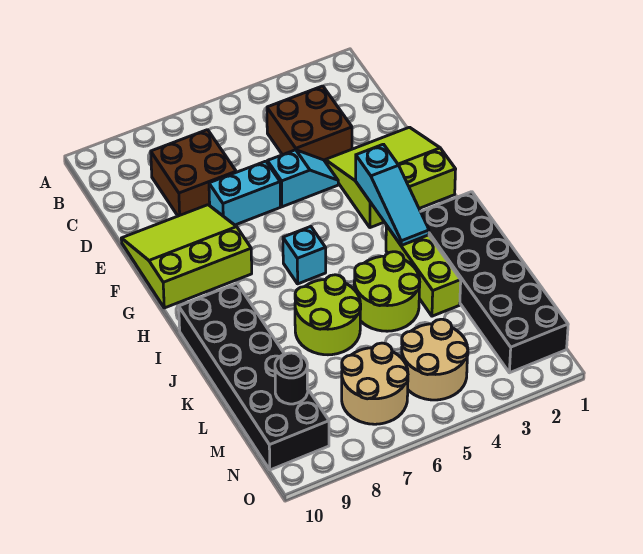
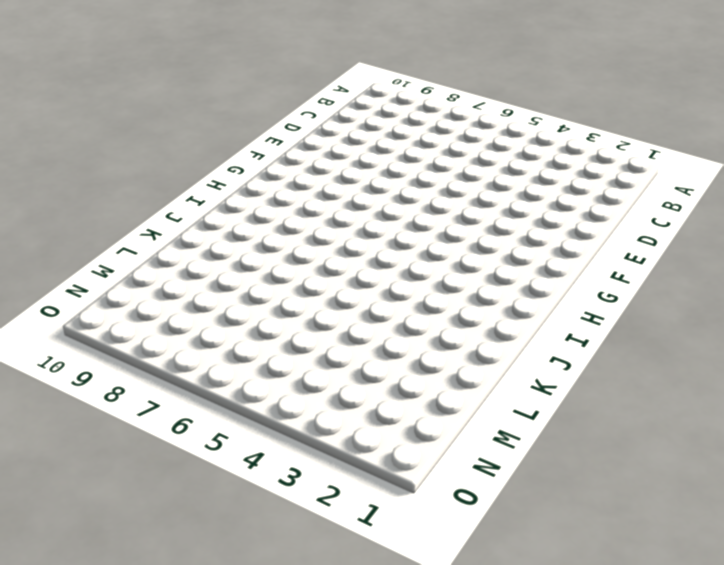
none -> brown 2x2 brick [267,86,352,161]
none -> brown 2x2 brick [151,130,236,216]
none -> lime 3x3 slope [325,127,456,228]

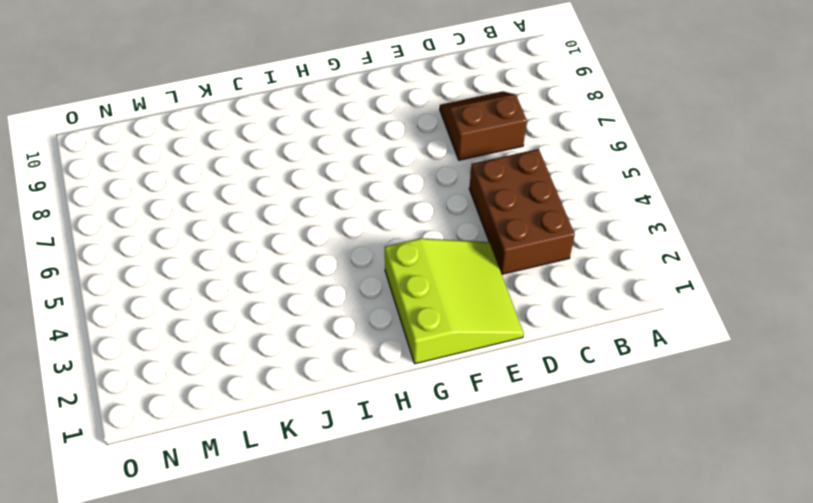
brown 2x3 brick [469,149,575,274] -> brown 2x2 brick [267,86,352,161]
brown 2x2 slope [440,91,527,160] -> brown 2x2 brick [151,130,236,216]
none -> cyan 1x2 slope [267,150,338,207]
none -> cyan 1x2 brick [209,161,280,225]
none -> lime 3x3 slope [121,205,252,308]

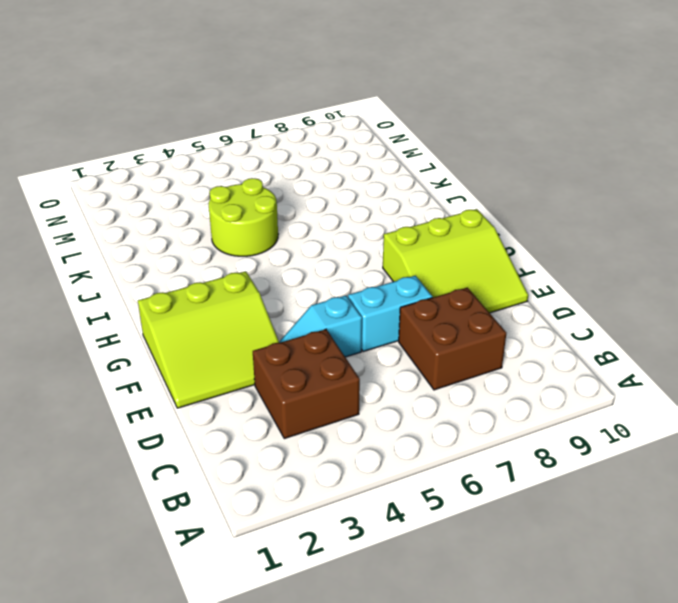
none -> cyan 1x1 brick [283,226,326,284]
none -> black 2x6 brick [421,192,568,373]
none -> lime 1x3 brick [386,225,461,316]

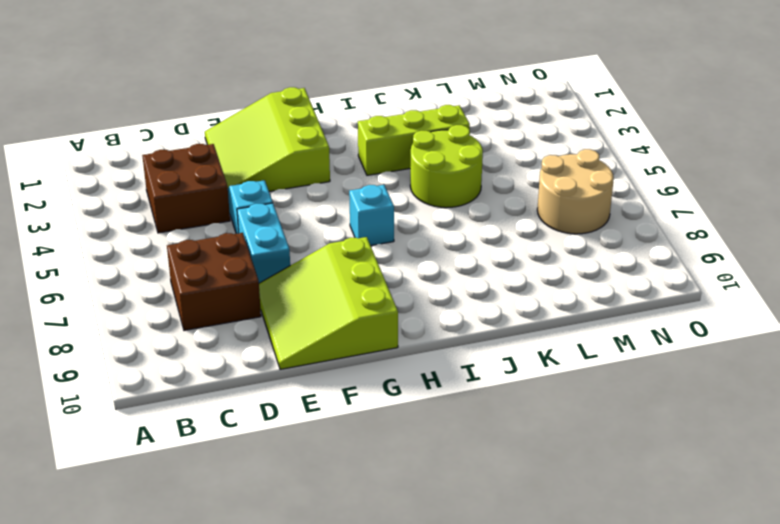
none -> black 2x6 brick [421,192,568,373]
none -> black 2x6 brick [179,284,329,470]
none -> lime 2x2 round brick [295,275,361,355]

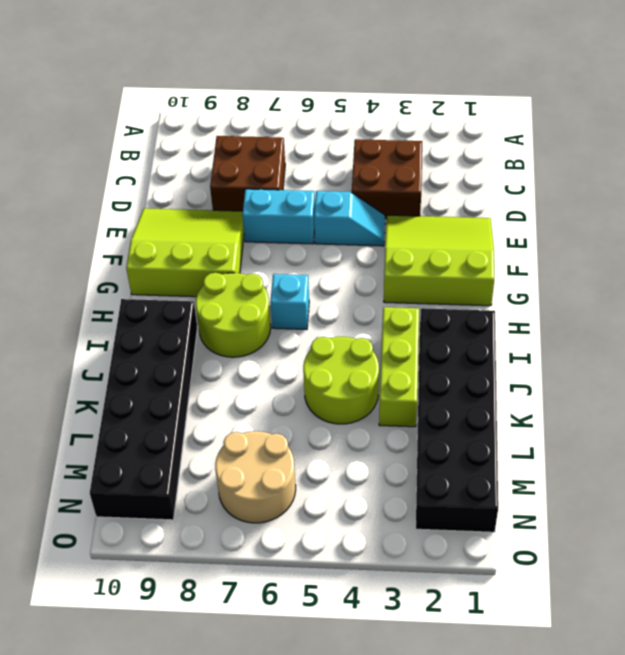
lime 2x2 round brick [196,273,271,357] -> lime 2x2 round brick moved to [295,275,361,355]
none -> tan 2x2 round brick [401,319,468,400]
none -> cyan 1x3 slope [356,144,429,245]
none -> black 1x1 round brick [275,353,308,404]

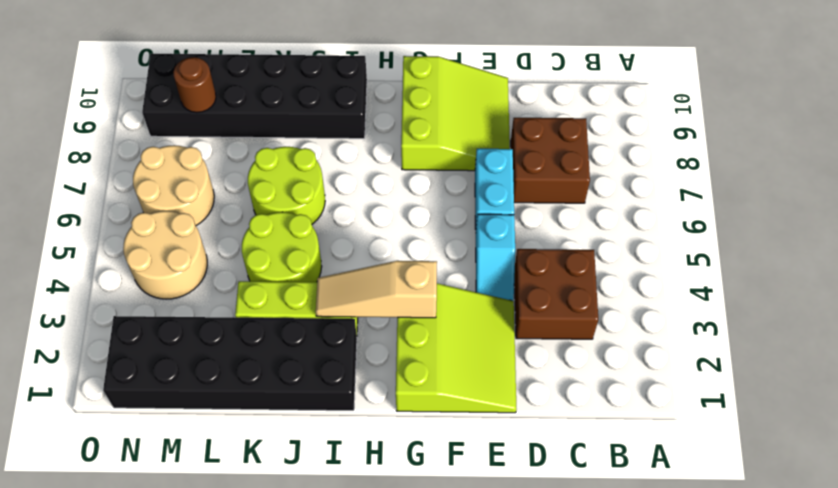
tan 1x3 slope [316,261,437,318] -> cyan 1x3 slope [356,144,429,245]
brown 1x1 round brick [173,57,216,113] -> black 1x1 round brick [275,353,308,404]
none -> cyan 1x1 brick [283,226,326,284]

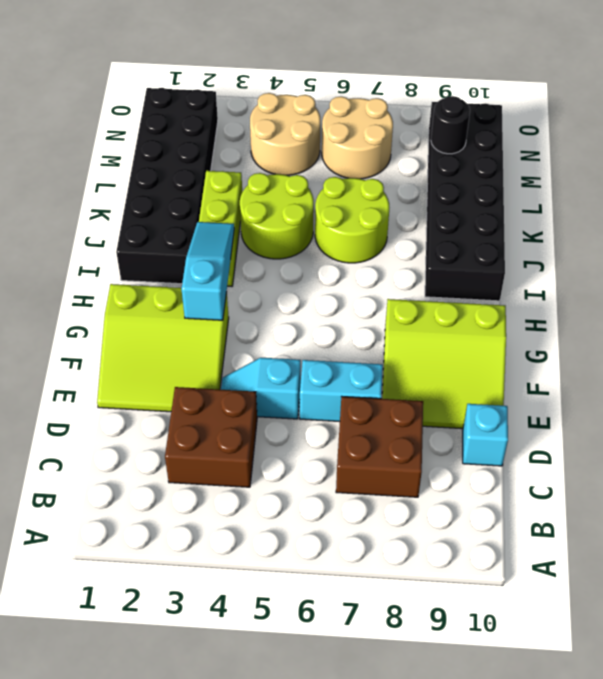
cyan 1x1 brick [463,404,508,466] -> cyan 1x1 brick moved to [283,226,326,284]

